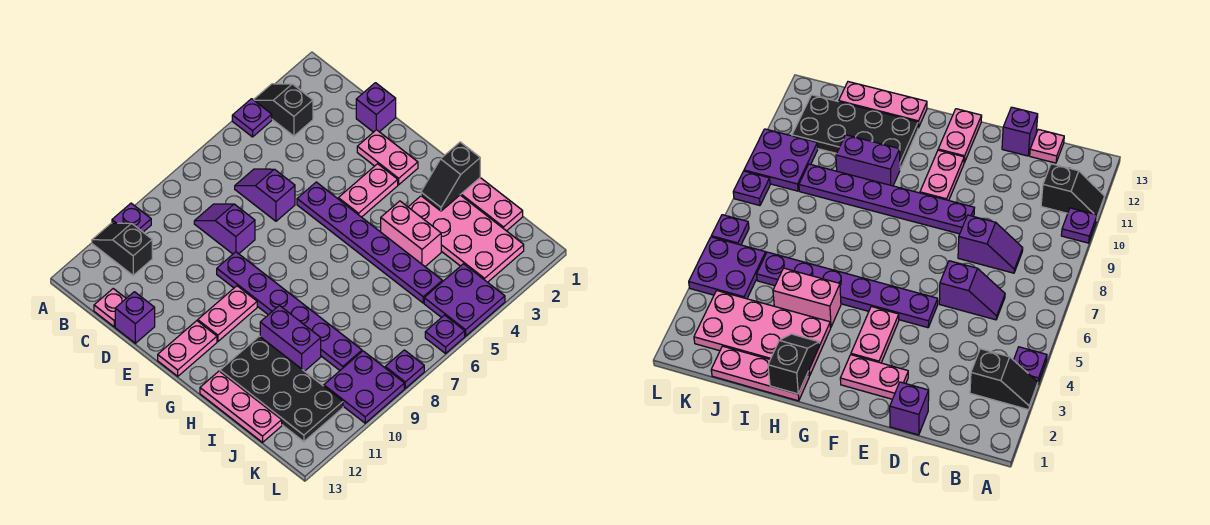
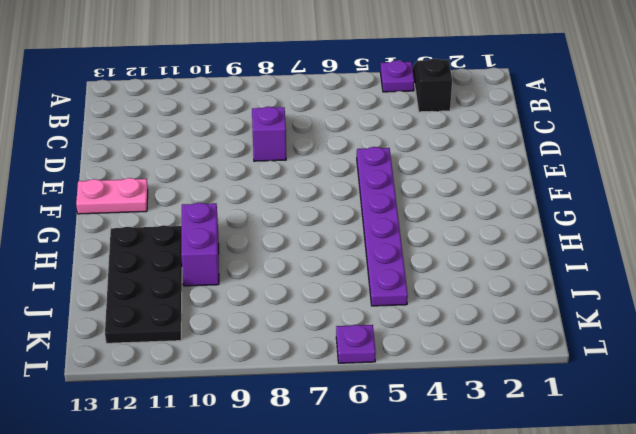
none -> purple 1x1 plate [112,203,151,232]
none -> black 1x2 slope [92,223,152,275]
none -> purple 1x2 slope [235,169,295,221]

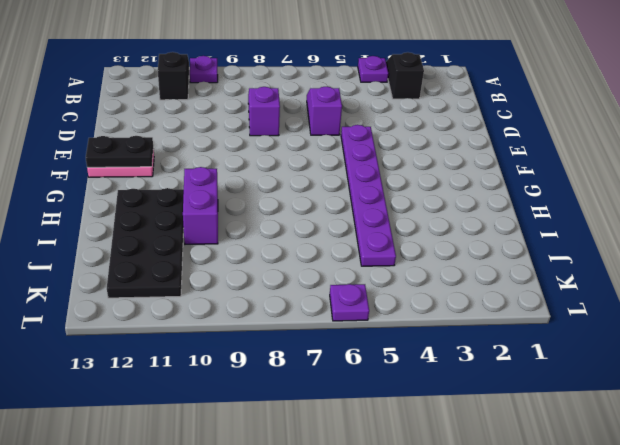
black 1x2 plate [86,136,153,167] -> none
none -> pink 1x1 plate [94,289,126,327]
none -> purple 1x1 brick [356,83,396,132]
none -> purple 1x1 brick [115,292,155,343]

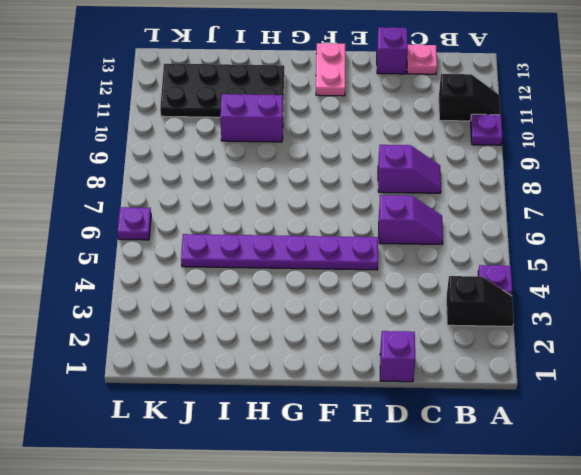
none -> pink 1x2 plate [357,130,418,185]
none -> purple 1x6 plate [217,252,362,370]
none -> pink 1x2 plate [338,164,398,217]

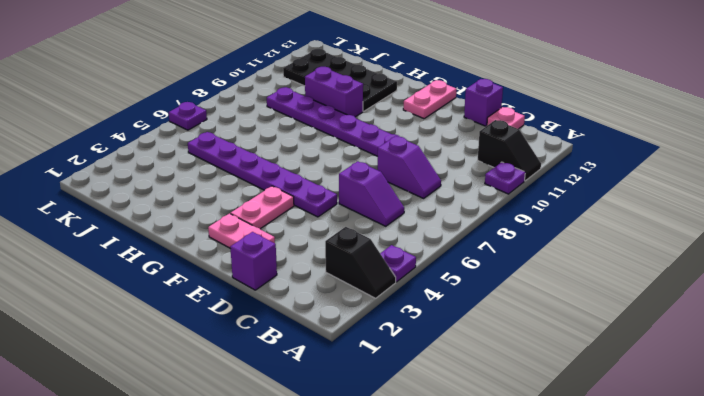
none -> pink 1x2 plate [198,286,257,341]
none -> pink 1x3 plate [461,178,523,231]
none -> pink 2x4 plate [409,195,524,282]

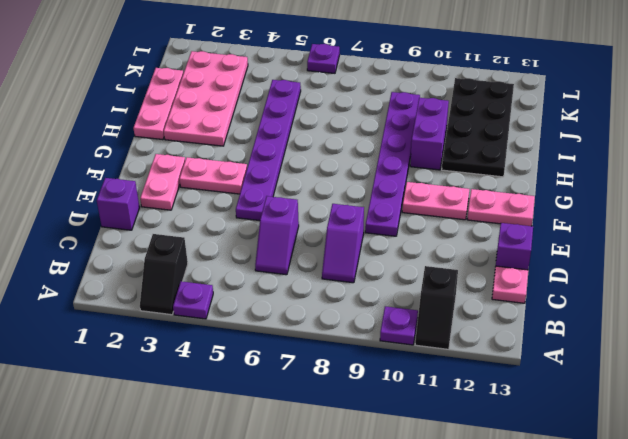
none -> pink 1x2 brick [381,201,441,266]
none -> pink 1x3 plate [200,371,282,442]
none -> purple 2x2 plate [424,264,505,336]

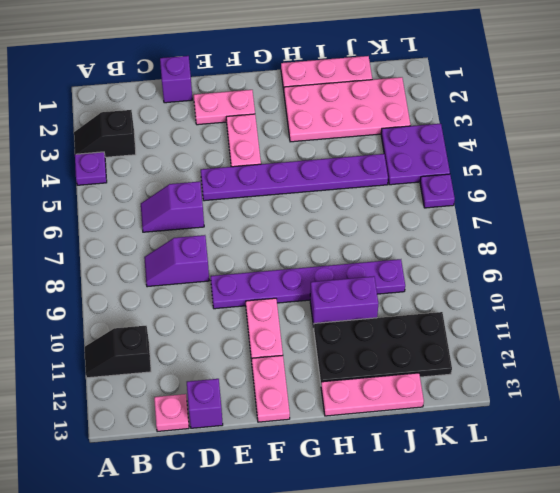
none -> purple 1x1 plate [112,203,151,232]
none -> pink 1x2 brick [381,201,441,266]
none -> purple 2x2 plate [324,351,404,423]

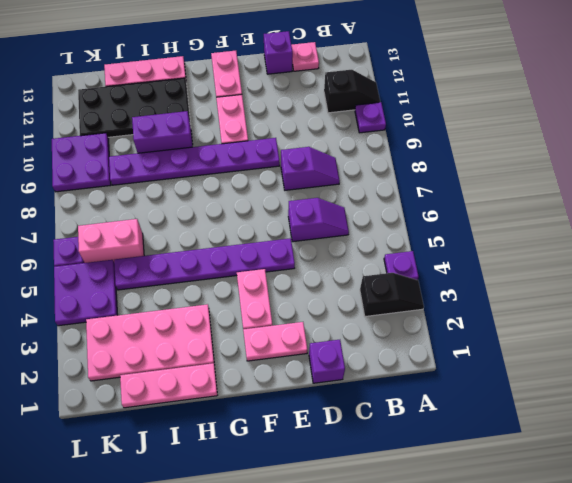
pink 1x2 brick [78,219,144,263] -> pink 1x2 brick moved to [381,201,441,266]
none -> purple 1x1 plate [385,350,424,388]
none -> black 1x2 slope [421,142,480,211]

